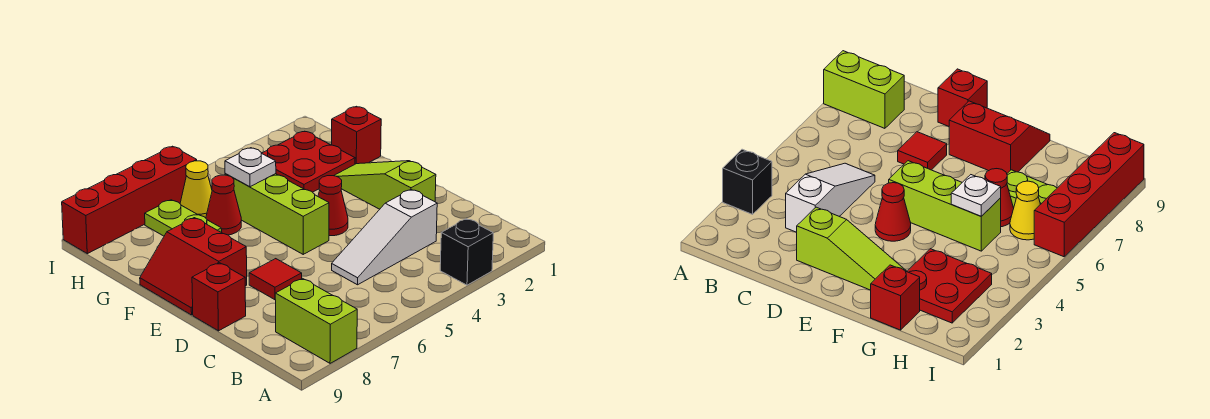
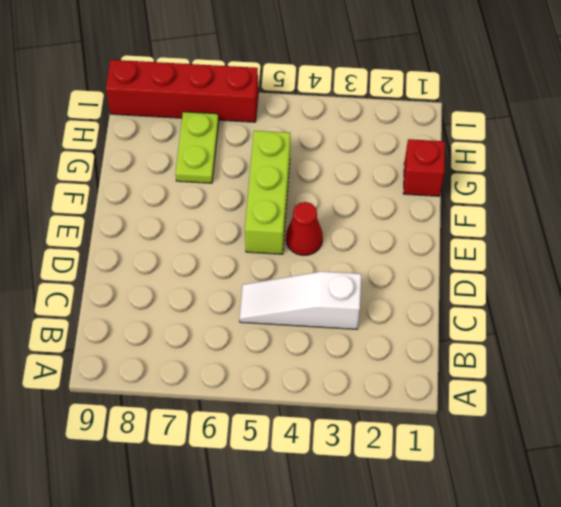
none -> black 1x1 brick [440,219,493,285]
none -> lime 1x2 brick [275,278,357,363]
none -> lime 1x3 slope [334,161,436,209]

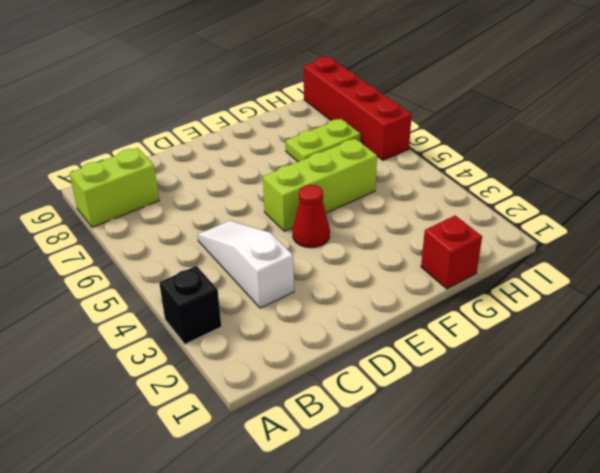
none -> lime 1x3 slope [334,161,436,209]
none -> red 1x1 tile [249,259,302,300]
none -> red 1x1 brick [192,263,246,331]

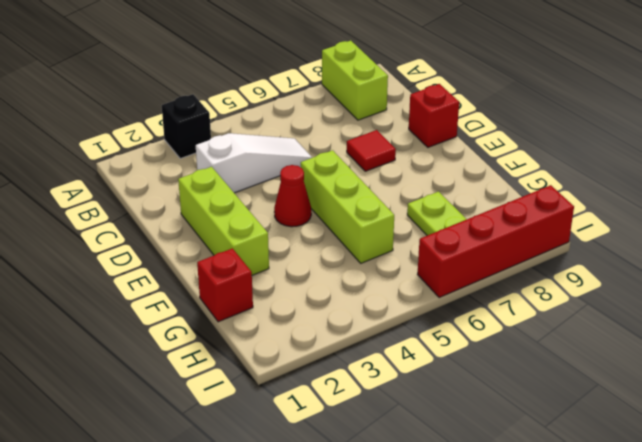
lime 1x3 brick [178,167,269,275] -> lime 1x3 slope [334,161,436,209]
none -> red 2x2 slope [140,218,247,315]
none -> red 2x2 plate [262,131,355,192]
none -> red 1x1 cone [206,175,241,235]

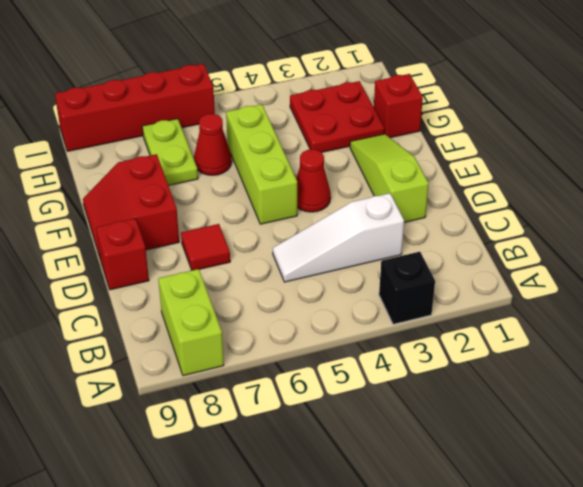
none -> yellow 1x1 cone [180,161,212,218]
none -> white 1x1 plate [225,148,276,187]

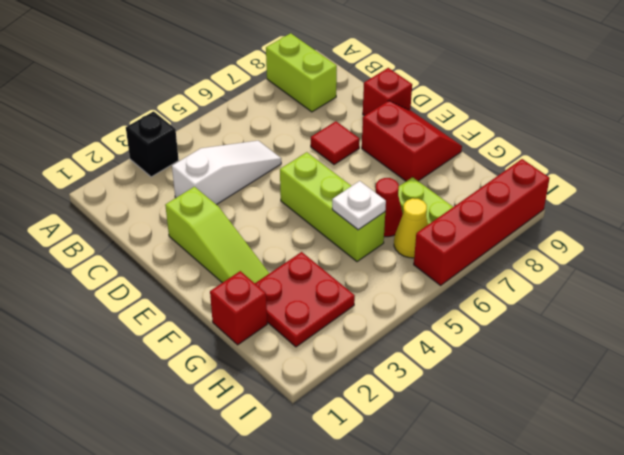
none -> red 1x1 cone [318,176,348,236]

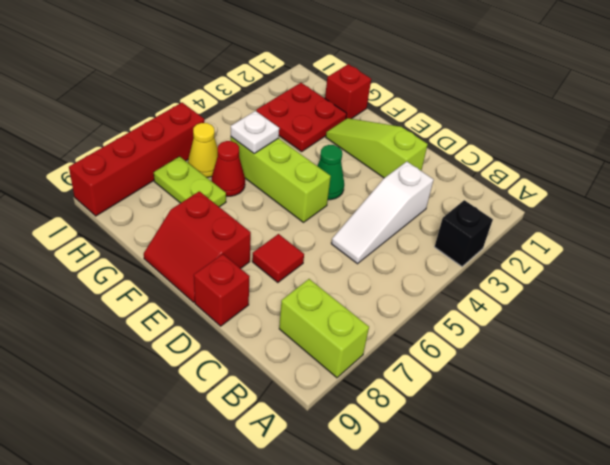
green 1x1 cone [317,145,344,200] -> red 1x1 cone [318,176,348,236]

